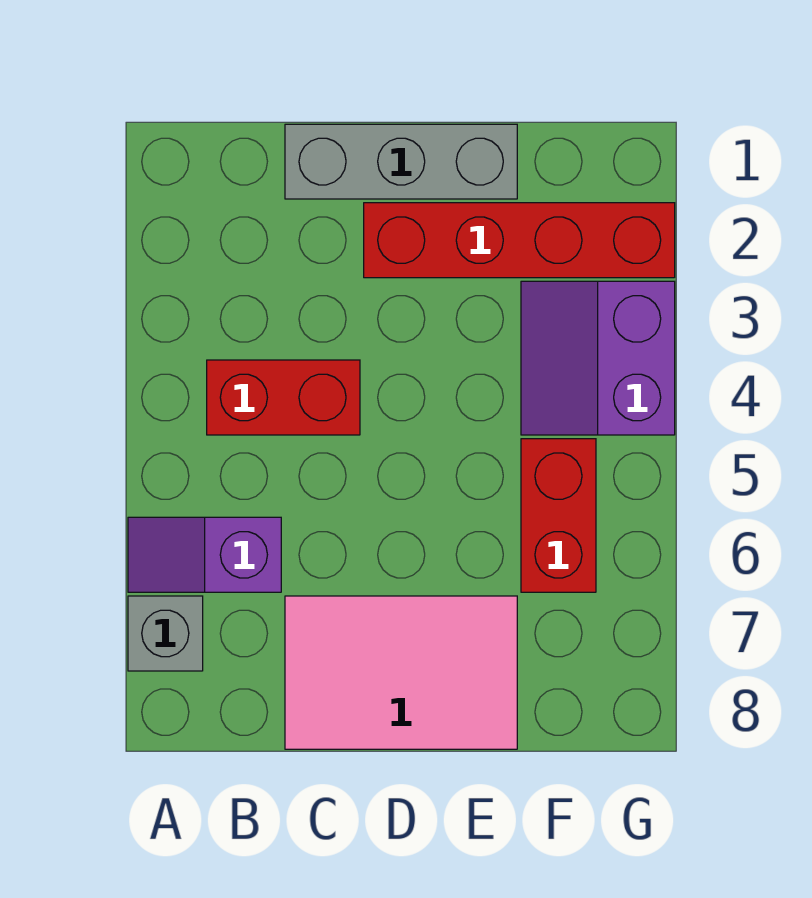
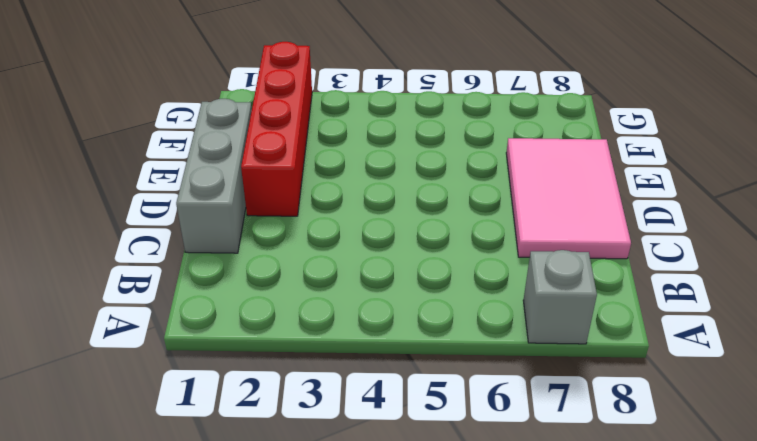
none -> purple 1x2 slope [128,517,281,592]
none -> red 1x2 brick [207,360,360,435]

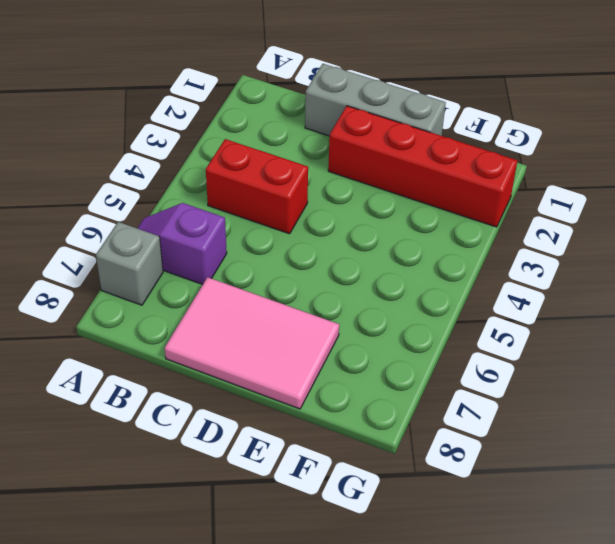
none -> purple 2x2 slope [521,281,675,435]
none -> red 1x2 brick [521,439,596,592]

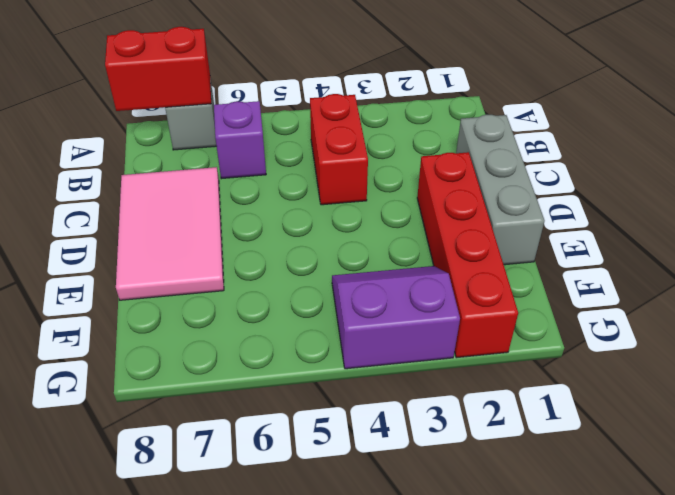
red 1x2 brick [105,27,211,111] -> red 1x2 brick moved to [521,439,596,592]

